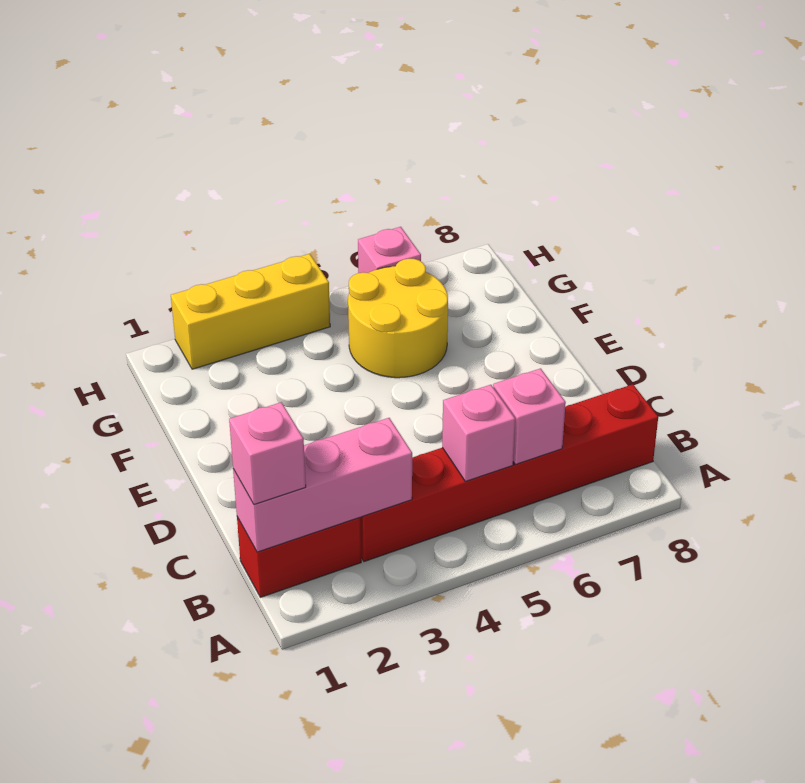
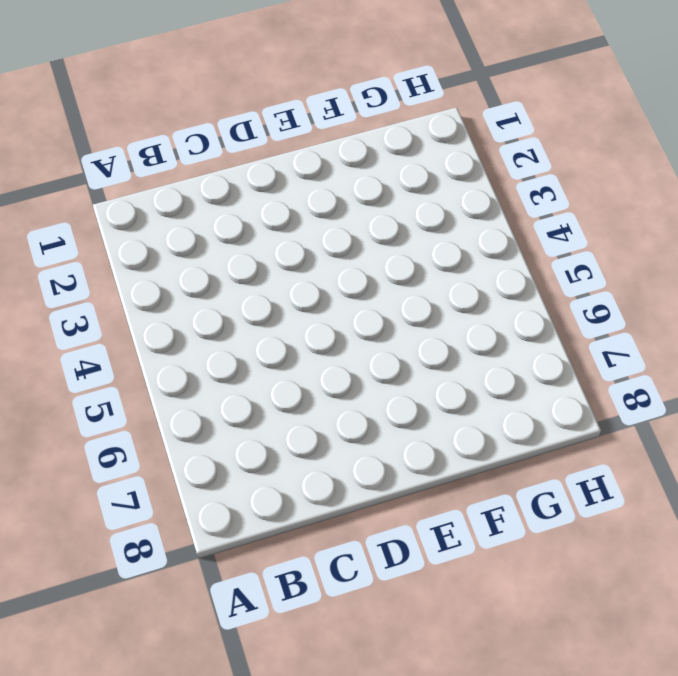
none -> red 1x2 brick [237,517,361,597]
none -> red 1x6 brick [360,384,658,562]

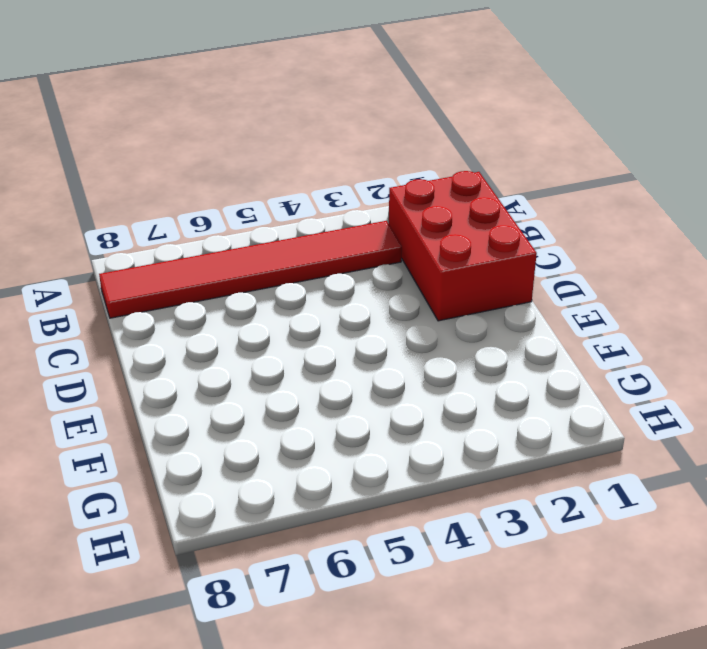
red 2x3 brick [389,171,537,321] -> red 1x2 brick [237,517,361,597]
red 1x6 tile [99,221,402,318] -> red 1x6 brick [360,384,658,562]
none -> yellow 2x2 round brick [348,259,448,378]
none -> yellow 1x3 brick [171,254,330,369]

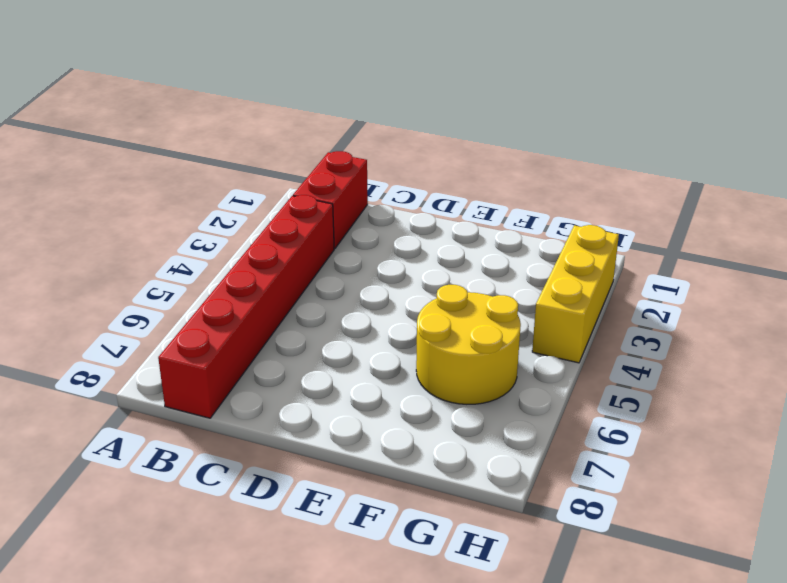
none -> pink 1x1 brick [358,227,421,273]
none -> pink 1x3 brick [233,418,412,552]

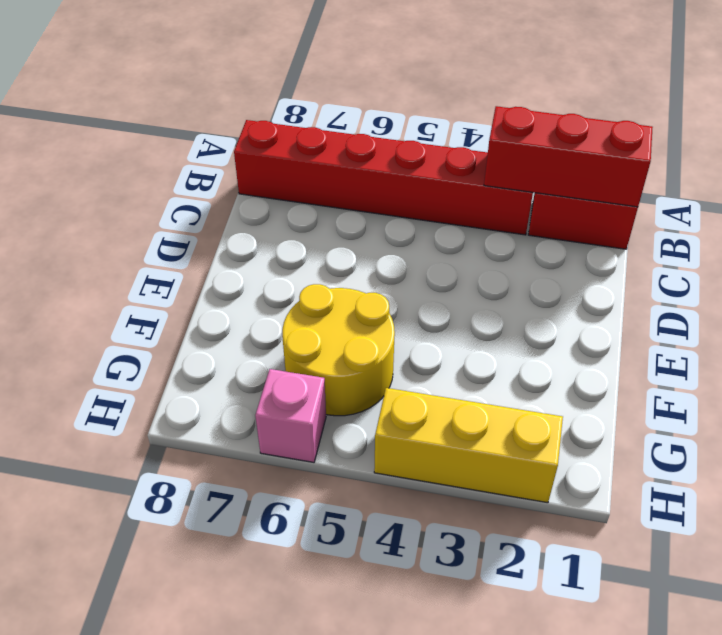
red 1x3 brick [484,106,653,207] -> pink 1x3 brick [233,418,412,552]
none -> pink 1x1 brick [442,385,515,481]
none -> pink 1x1 brick [493,368,566,465]

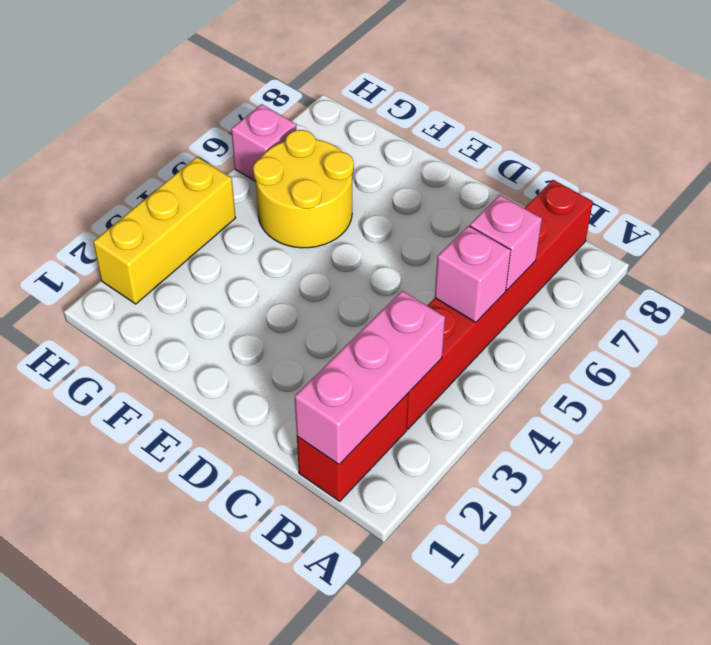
none -> pink 1x1 brick [229,402,306,505]

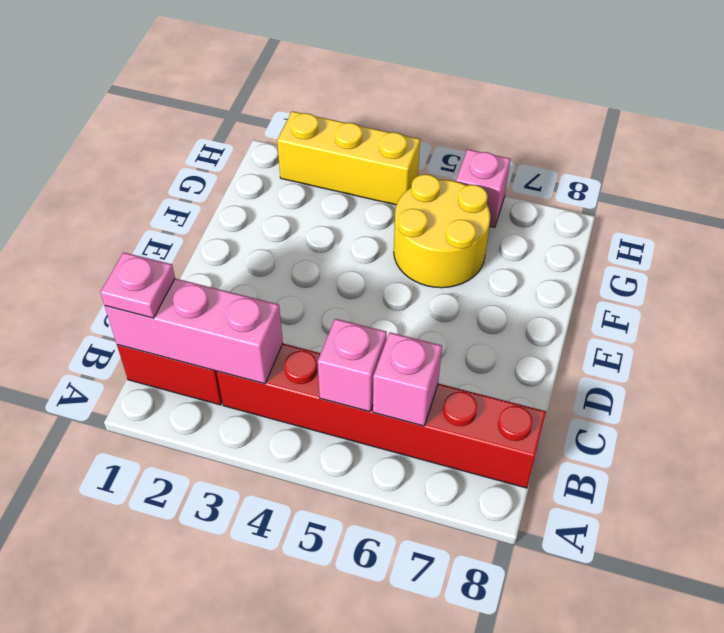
pink 1x1 plate [100,252,175,318] -> pink 1x1 brick [229,402,306,505]

